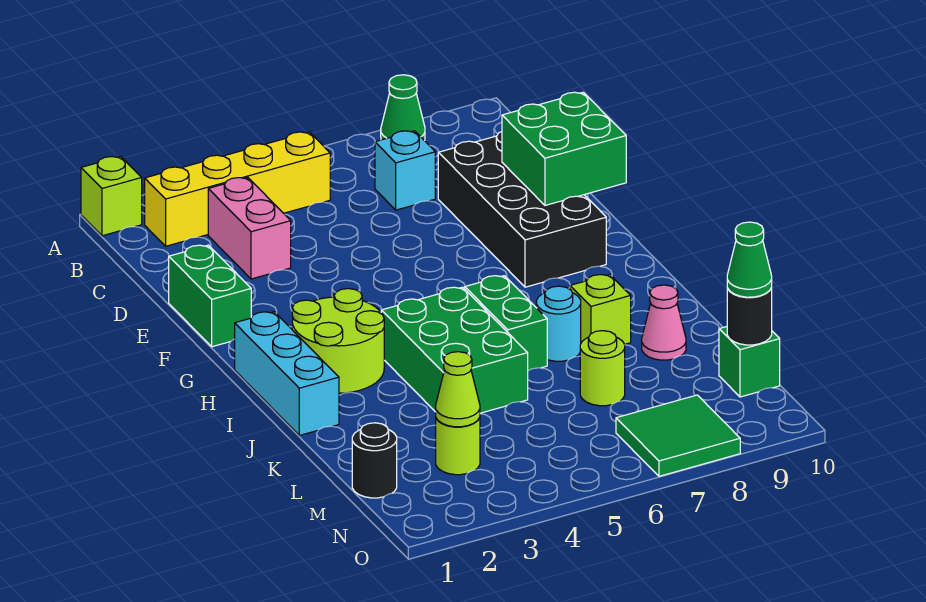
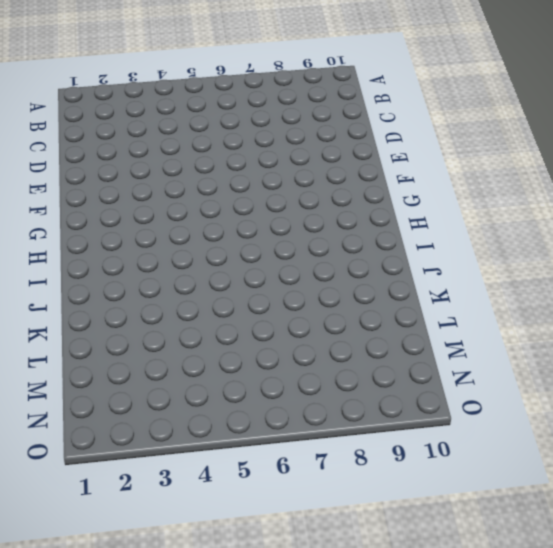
none -> lime 1x1 brick [81,156,142,236]
none -> green 1x1 cone [381,75,425,141]
none -> yellow 1x4 brick [145,132,330,246]

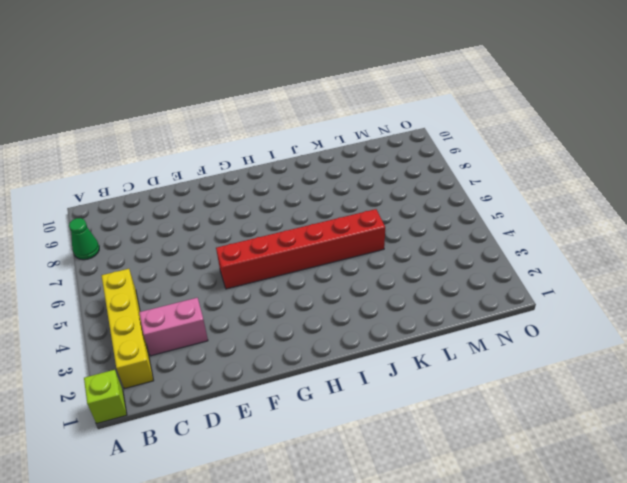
red 1x6 brick [216,209,385,289] -> green 2x3 brick [381,287,528,413]
none -> cyan 1x1 brick [375,131,435,210]
none -> black 2x4 brick [438,132,606,287]
none -> green 1x2 brick [169,245,251,347]

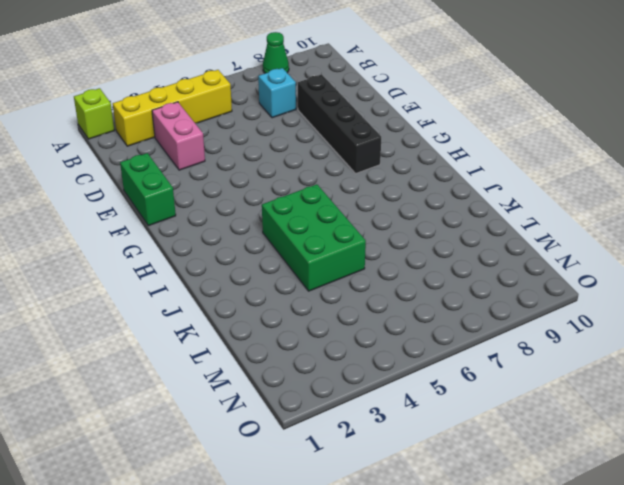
black 1x4 brick [298,74,381,173] -> black 2x4 brick [438,132,606,287]
none -> cyan 1x3 brick [235,312,339,436]
none -> lime 2x2 round brick [292,289,384,393]
none -> green 1x2 brick [464,276,547,371]

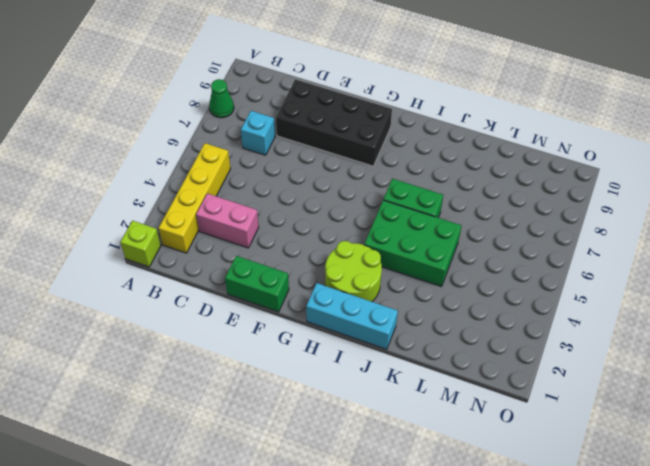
none -> cyan 1x1 round brick [536,286,581,361]
none -> lime 1x1 brick [570,274,631,344]
none -> pink 1x1 cone [642,285,686,360]

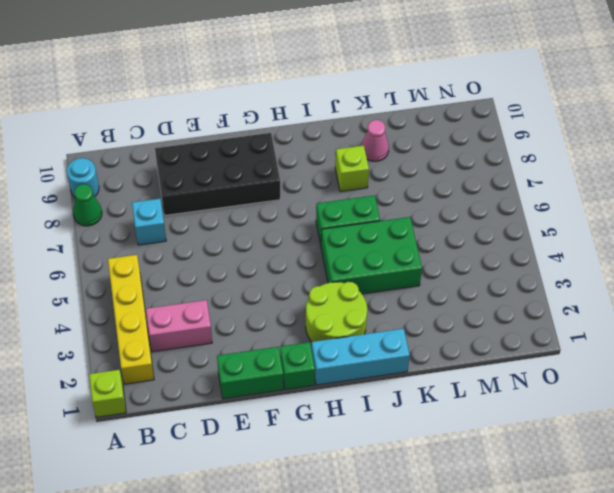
cyan 1x1 round brick [67,158,99,197] -> cyan 1x1 round brick moved to [536,286,581,361]
green 1x1 brick [280,342,315,390] -> green 1x1 brick moved to [719,327,780,397]
none -> lime 1x1 round brick [580,331,625,406]
none -> black 1x1 round brick [352,423,397,498]
none -> lime 1x1 round brick [436,418,480,475]

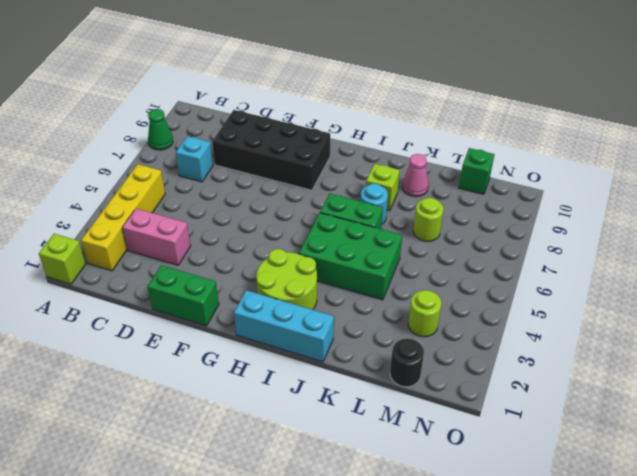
none -> green 2x2 tile [616,395,740,476]
none -> green 2x2 brick [502,92,626,205]
none -> lime 1x1 cone [436,352,480,427]

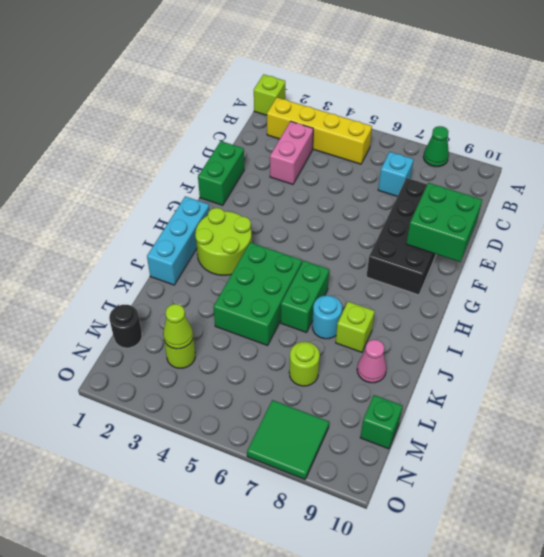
none -> black 1x1 round brick [727,288,772,345]
none -> green 1x1 cone [727,222,772,297]

